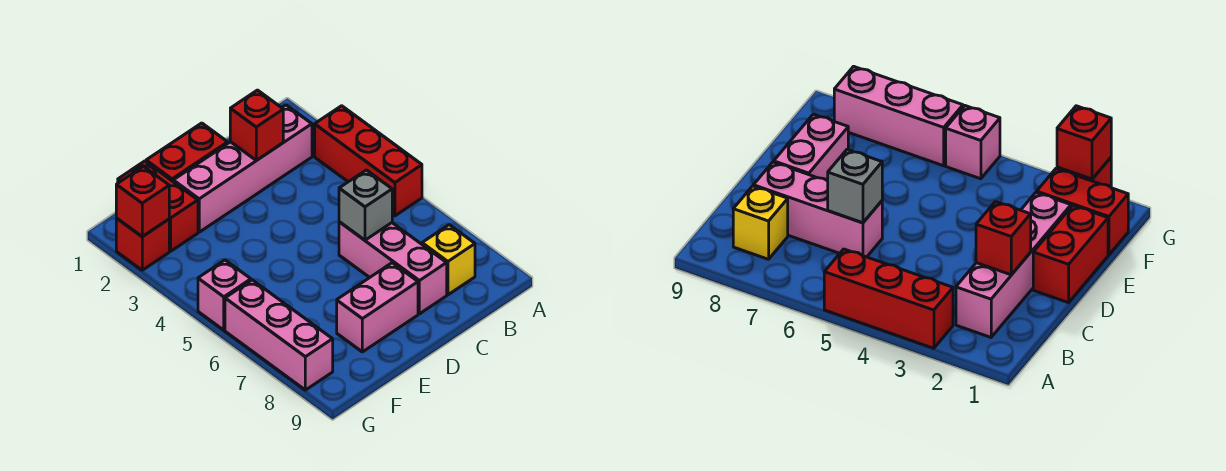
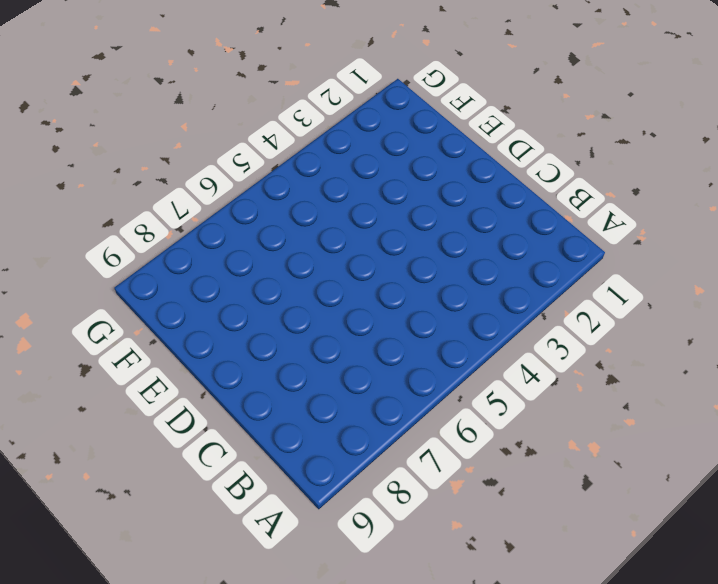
none -> red 1x3 brick [315,106,422,216]
none -> pink 1x4 brick [173,105,312,232]
none -> yellow 1x1 brick [422,225,475,295]

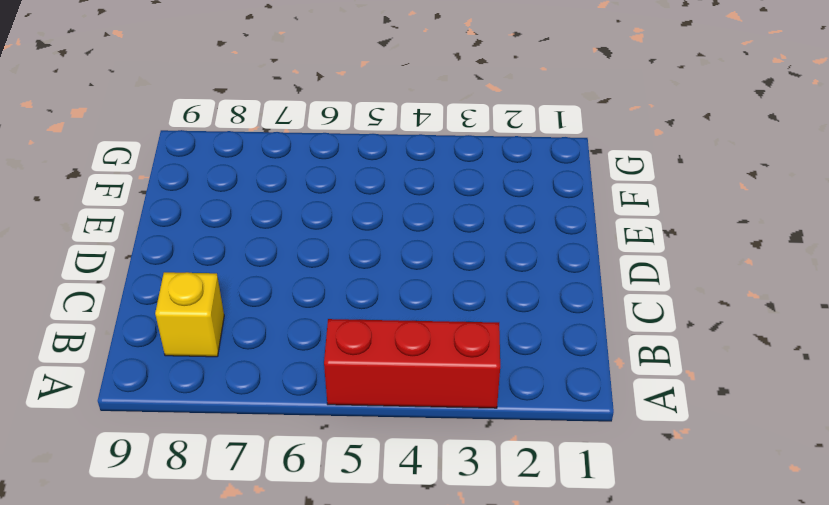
none -> pink 1x4 brick [173,105,312,232]
none -> pink 1x3 brick [339,222,447,314]
none -> red 1x2 brick [146,123,228,181]

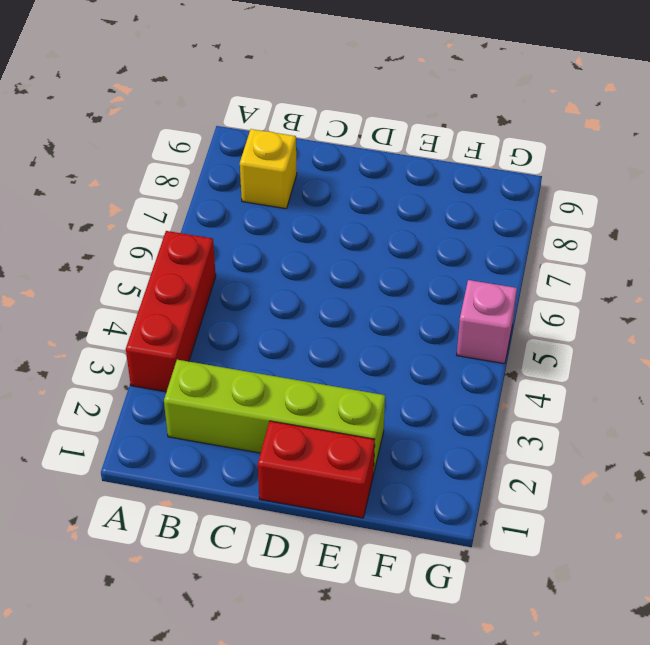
lime 1x4 brick [164,360,385,471] -> pink 1x4 brick [173,105,312,232]
none -> pink 1x3 brick [339,222,447,314]
none -> pink 1x2 brick [337,263,418,352]
none -> red 1x2 brick [118,161,198,251]

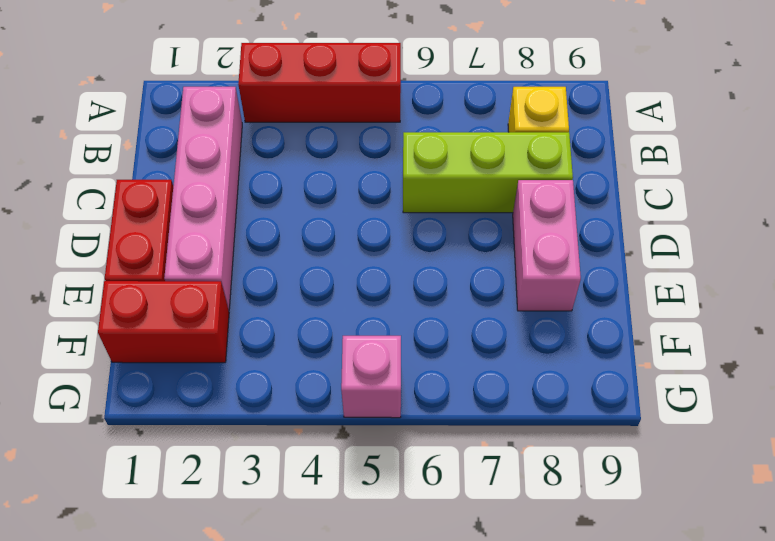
lime 1x3 brick [403,132,573,213] -> pink 1x3 brick [339,222,447,314]
none -> red 1x1 brick [116,218,169,270]
none -> pink 1x3 brick [225,280,333,390]
none -> red 1x1 brick [230,90,283,160]

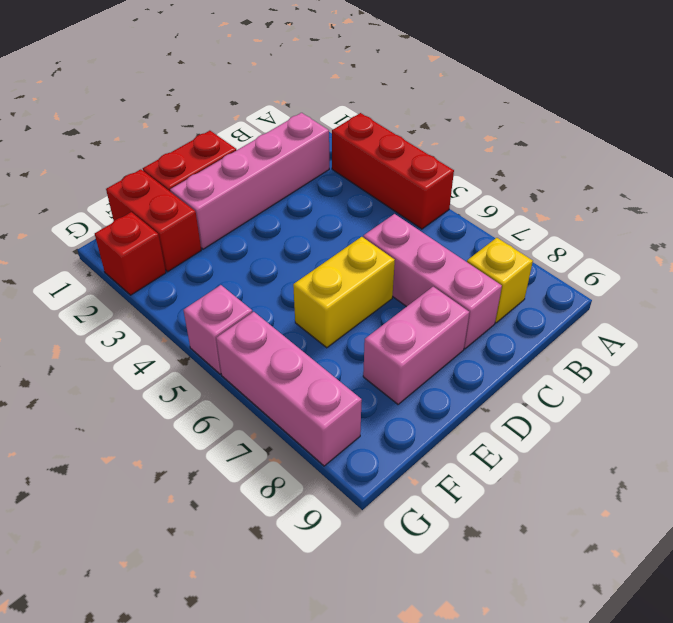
yellow 1x2 brick [293,237,395,348] -> none
none -> red 1x1 brick [230,90,283,160]
none -> grey 1x1 brick [339,170,392,240]
none -> red 1x1 brick [116,166,169,237]

